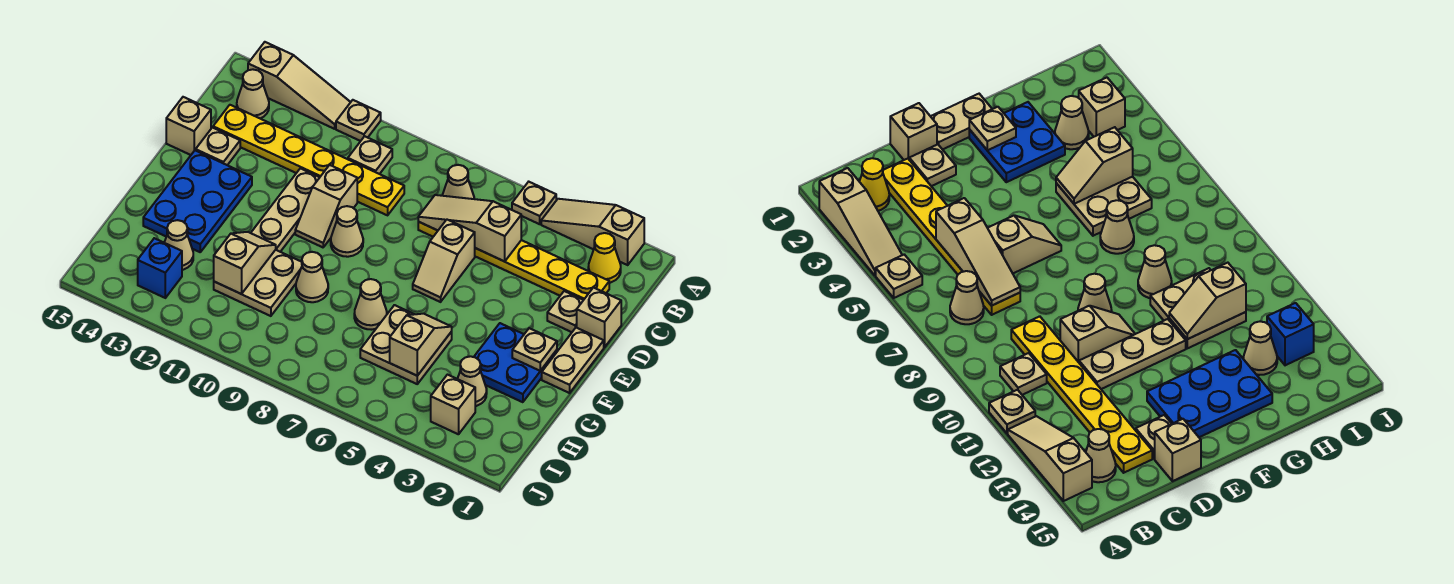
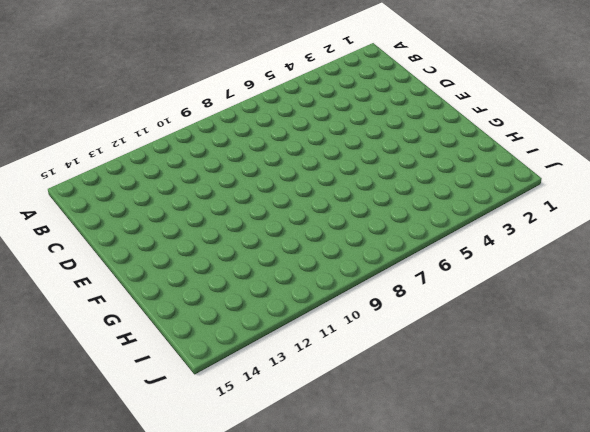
none -> tan 1x3 slope [541,199,644,265]
none -> tan 1x1 plate [512,182,556,224]
none -> tan 1x1 plate [336,100,381,141]
none -> tan 1x3 slope [248,42,351,129]

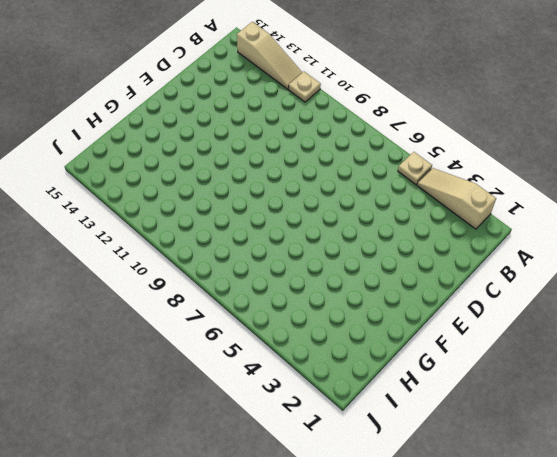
none -> yellow 1x1 cone [588,233,621,283]
none -> tan 1x1 cone [442,165,474,199]
none -> tan 1x1 plate [348,136,392,174]
none -> tan 1x1 cone [237,69,269,119]

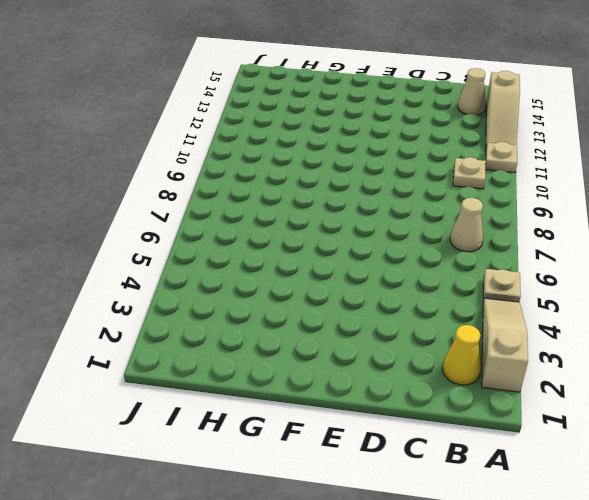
none -> yellow 1x6 plate [418,222,609,300]
none -> yellow 1x6 plate [213,105,404,215]
none -> tan 1x1 brick [577,288,621,347]
none -> tan 1x1 plate [547,291,583,332]

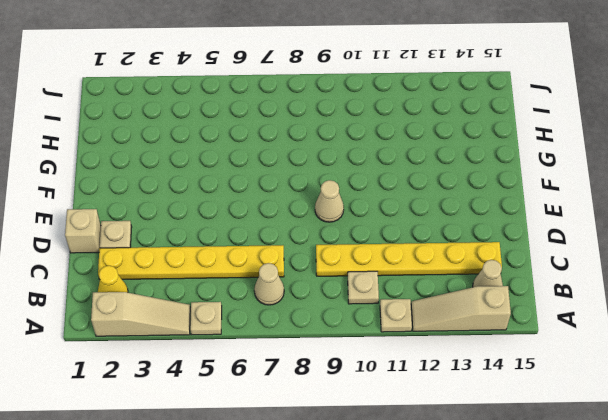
none -> tan 1x2 slope [413,220,475,302]
none -> tan 1x2 slope [295,165,357,247]
none -> tan 1x3 plate [251,168,320,252]
none -> tan 1x1 plate [196,127,240,165]

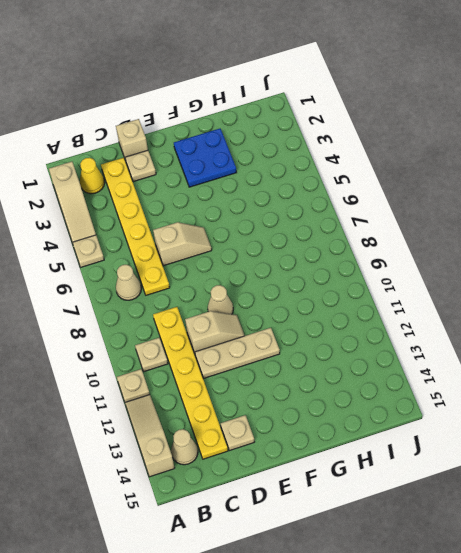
none -> tan 1x1 brick [166,97,211,155]
none -> tan 1x2 plate [542,328,604,393]
none -> blue 2x3 plate [143,150,252,252]
none -> tan 2x2 plate [360,305,452,384]

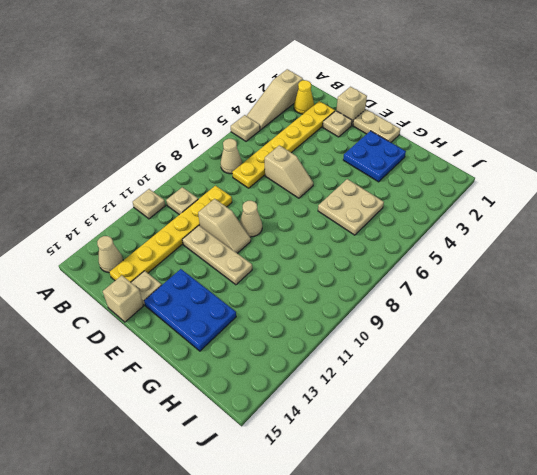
none -> tan 1x3 slope [248,42,351,129]
none -> tan 1x1 cone [354,279,387,330]
none -> tan 1x1 cone [296,252,328,302]
none -> tan 2x2 plate [214,250,302,316]

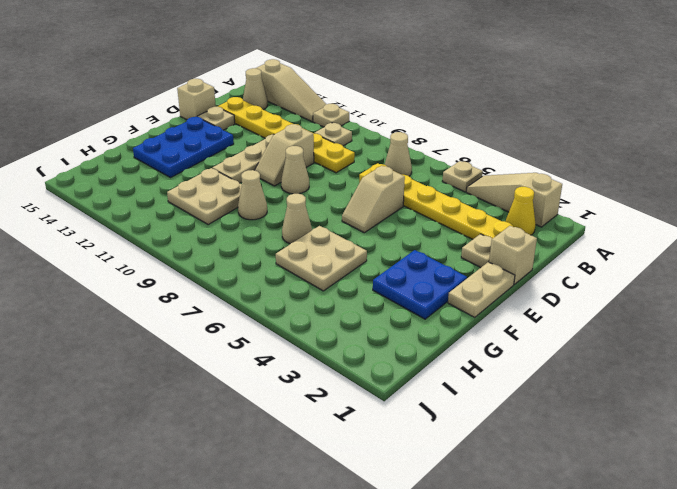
none -> tan 1x1 cone [458,356,487,406]
none -> tan 1x1 cone [164,220,193,270]
none -> tan 1x1 brick [431,375,475,434]
none -> blue 1x1 brick [138,238,182,298]

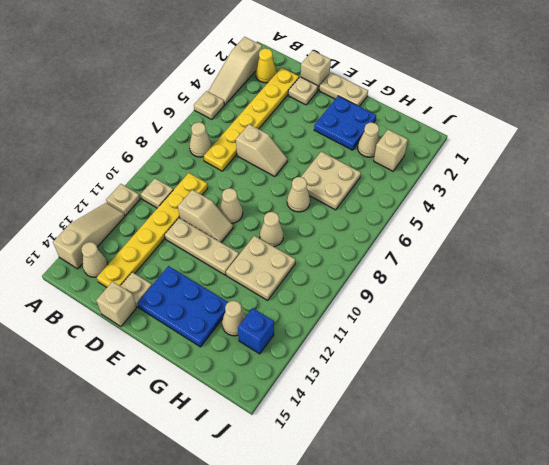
none -> tan 1x3 slope [418,195,521,261]
none -> tan 1x1 plate [512,328,557,371]
none -> tan 1x2 slope [390,314,452,376]
none -> tan 1x2 slope [214,232,276,294]

